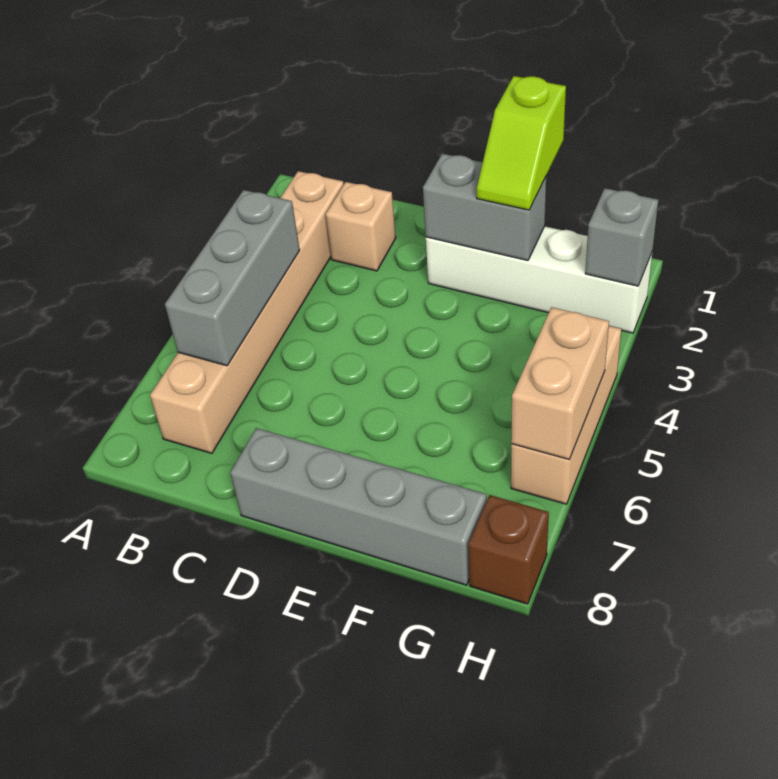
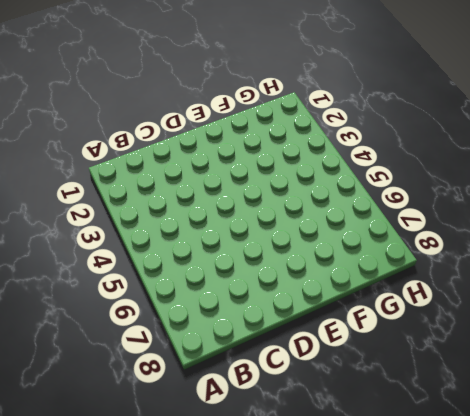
none -> tan 1x6 brick [150,171,344,453]
none -> tan 1x1 brick [325,182,396,271]

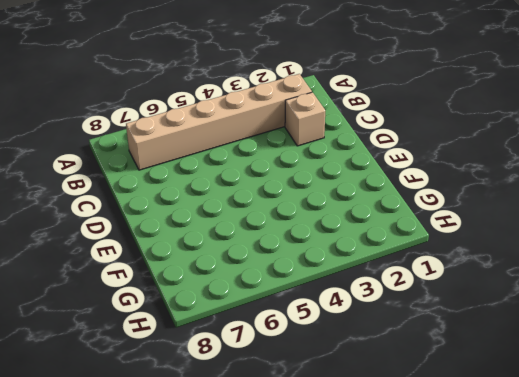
none -> grey 1x4 brick [230,428,487,585]
none -> white 1x4 brick [426,226,653,333]

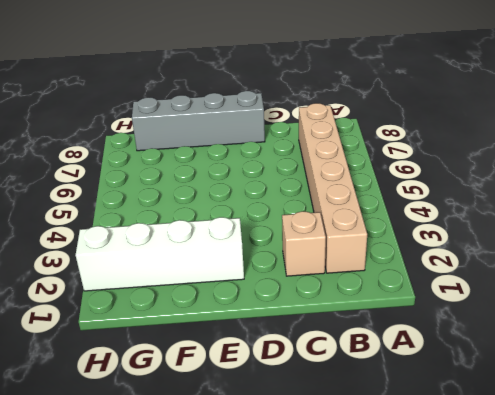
none -> tan 1x3 brick [511,326,621,504]
none -> brown 1x1 brick [468,495,549,604]

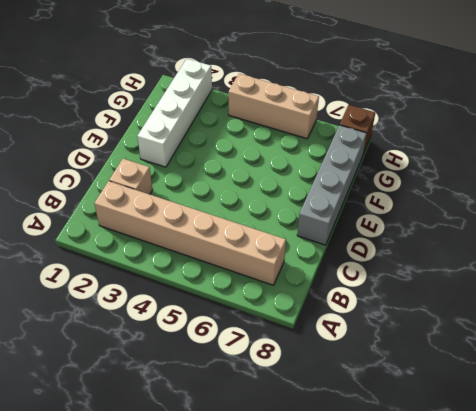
none -> grey 1x3 brick [165,190,300,366]
none -> grey 1x2 brick [423,154,546,261]

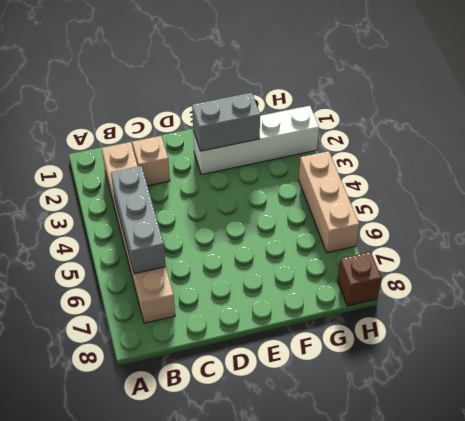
none -> grey 1x4 brick [230,428,487,585]
none -> grey 1x1 brick [585,188,658,286]

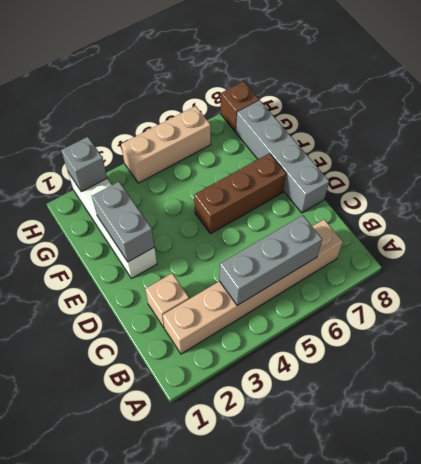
brown 1x3 brick [194,153,286,234] -> none
none -> tan 1x2 brick [511,307,609,459]
none -> lime 1x2 slope [476,76,566,210]

